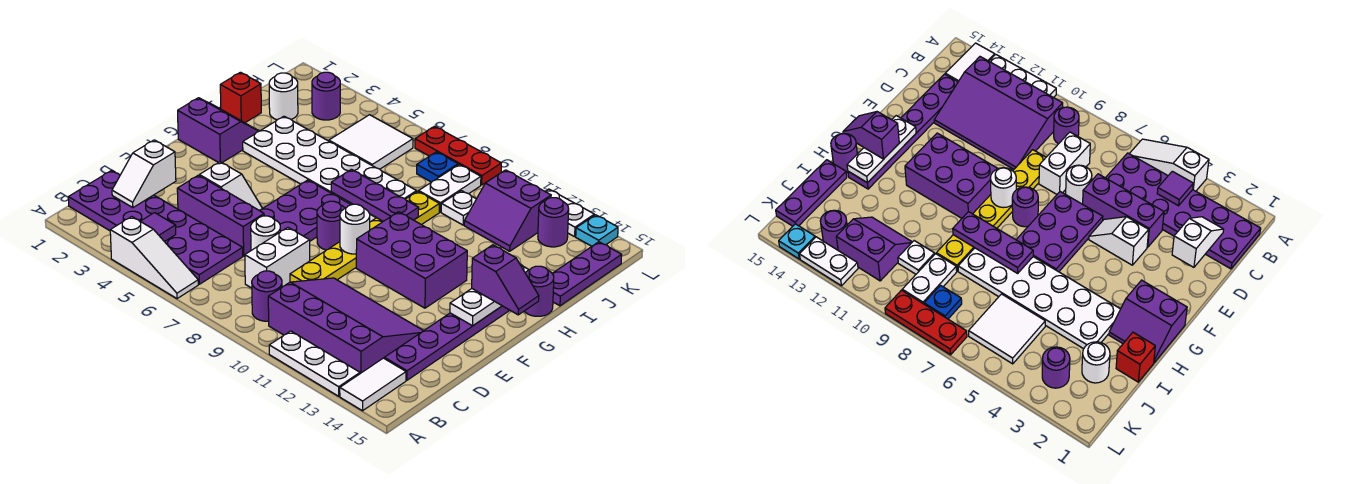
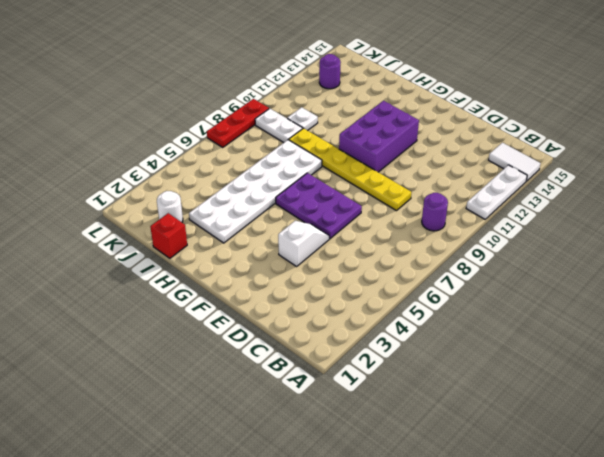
none -> white 1x3 slope [110,217,198,299]
none -> purple 2x6 plate [68,170,243,284]
none -> purple 3x4 slope [268,278,424,373]
none -> white 1x2 brick [245,227,310,288]

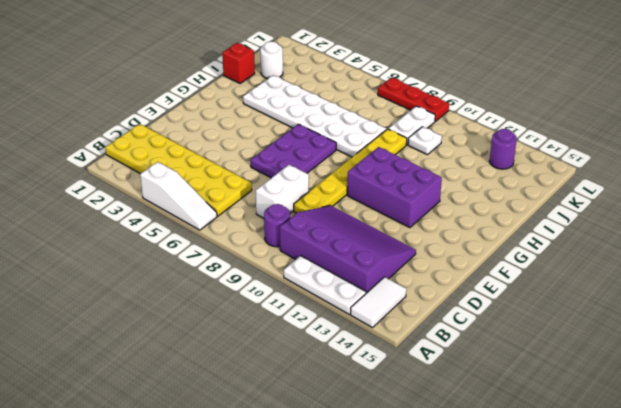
yellow 2x6 plate [105,124,252,216] -> purple 2x6 plate [68,170,243,284]
none -> purple 1x6 plate [384,306,510,380]
none -> purple 1x3 brick [177,175,264,256]
none -> white 1x1 round brick [251,216,281,250]
none -> white 1x2 slope [199,162,262,210]

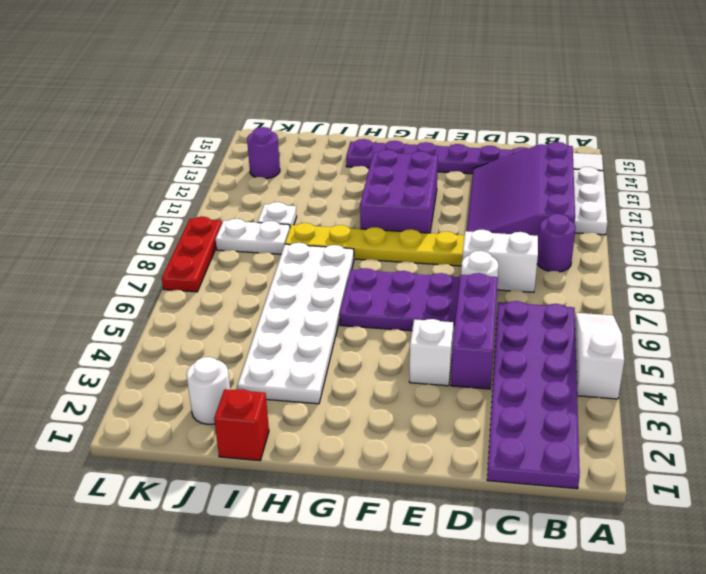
none -> purple 1x1 round brick [317,201,345,250]
none -> purple 2x2 slope [178,98,259,163]
none -> purple 1x1 round brick [524,266,554,316]
none -> purple 1x3 plate [552,242,622,306]

